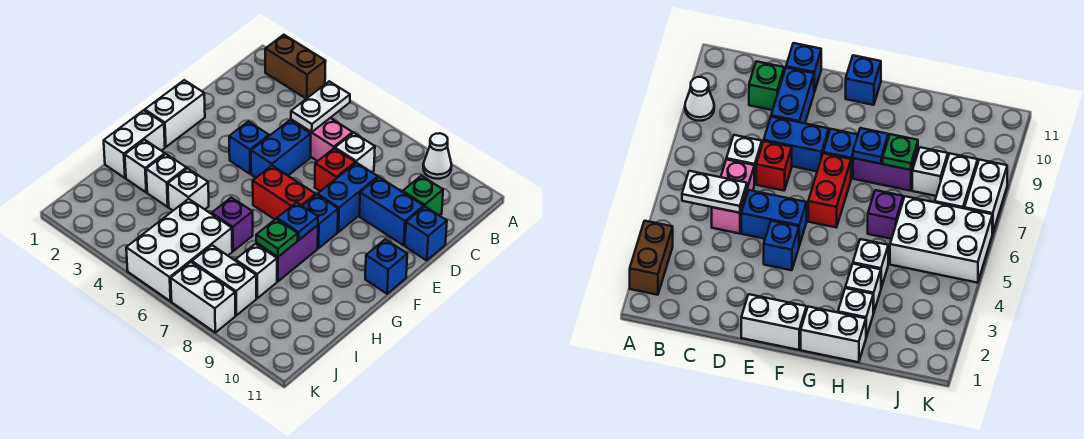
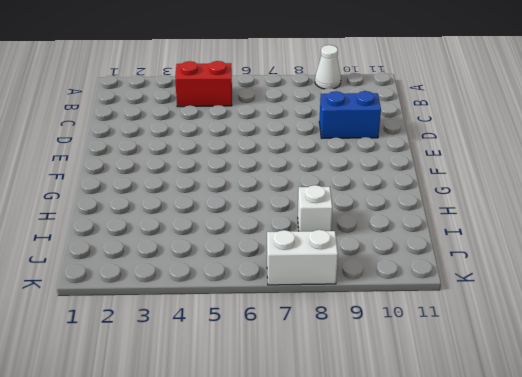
red 1x2 brick [175,61,232,107] -> red 1x2 brick moved to [253,166,316,219]
none -> brown 1x2 brick [265,35,326,99]
none -> pink 1x2 brick [291,118,353,161]
none -> white 1x1 brick [335,133,375,172]

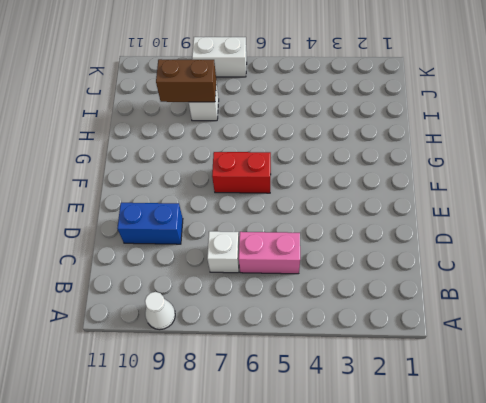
brown 1x2 brick [156,59,216,102] -> brown 1x2 brick moved to [265,35,326,99]
none -> green 1x1 brick [403,176,443,216]
none -> blue 1x2 brick [251,120,311,178]
none -> red 1x1 brick [315,149,355,191]

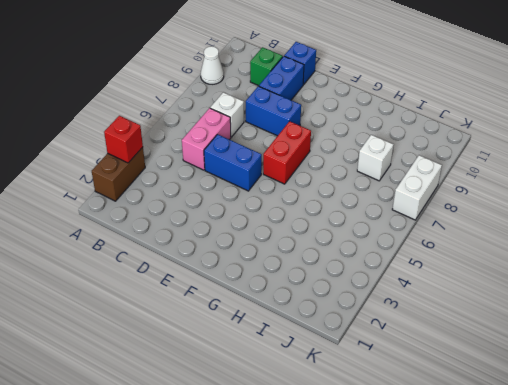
red 1x1 brick [104,116,143,163] -> red 1x1 brick moved to [315,149,355,191]
none -> white 1x2 brick [145,80,205,147]
none -> blue 1x1 brick [229,121,269,174]
none -> blue 1x1 brick [303,195,338,248]

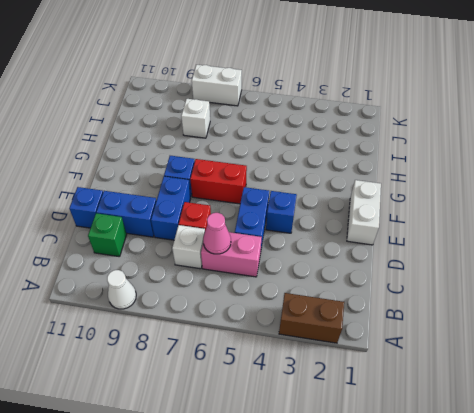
pink 1x1 cone [203,213,231,254] -> none
none -> blue 1x1 brick [365,239,407,294]
none -> white 1x2 brick [104,110,165,178]
none -> purple 1x2 brick [256,225,318,281]

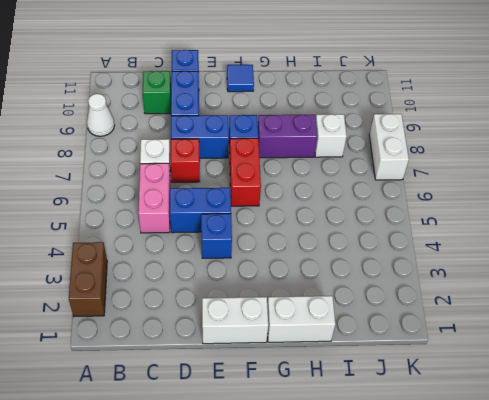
blue 1x1 tile [227,65,254,92] -> blue 1x1 brick [365,239,407,294]
none -> white 1x1 brick [125,140,165,192]
none -> white 1x1 brick [146,154,186,207]
none -> white 1x1 brick [168,168,209,211]

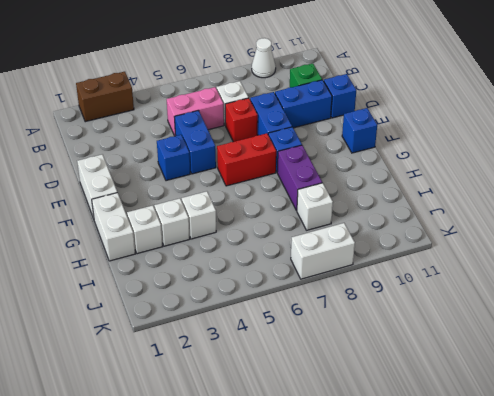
none -> purple 1x1 brick [212,197,253,251]
none -> white 2x3 brick [126,199,232,301]
none -> white 1x2 brick [192,245,256,315]

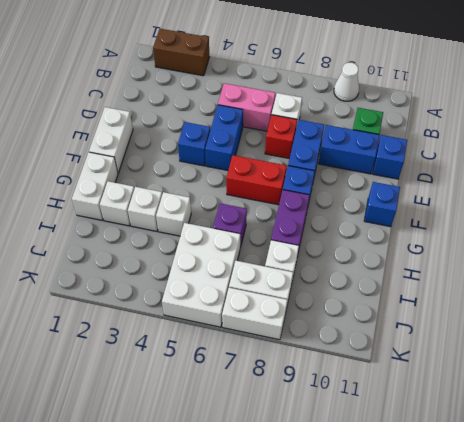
none -> white 1x2 plate [291,81,350,132]
none -> blue 1x1 plate [277,202,318,240]
none -> green 1x1 plate [256,219,298,257]

